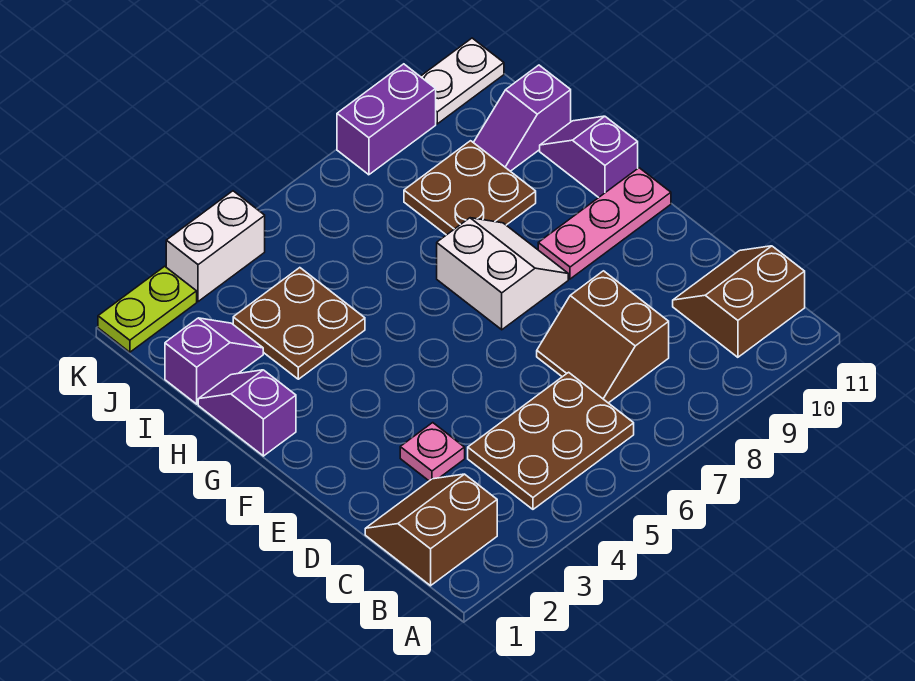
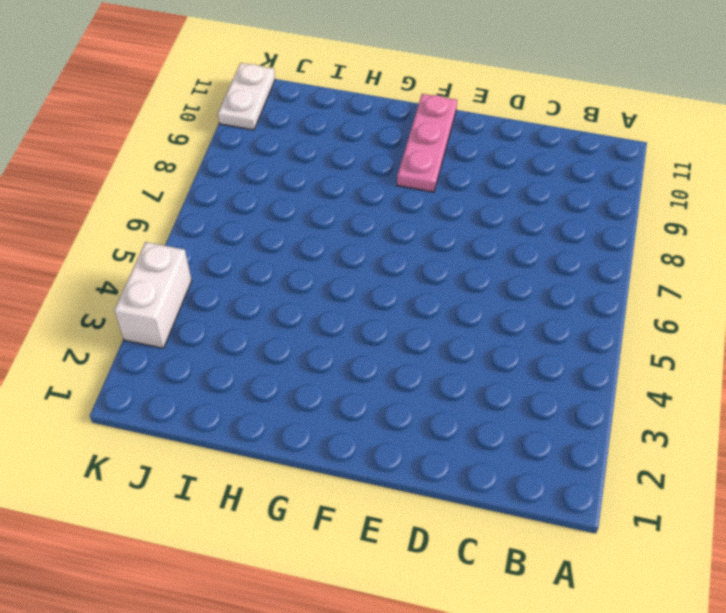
none -> brown 2x2 slope [365,474,497,586]
none -> brown 2x3 plate [468,372,634,509]
none -> brown 2x2 slope [673,246,805,357]

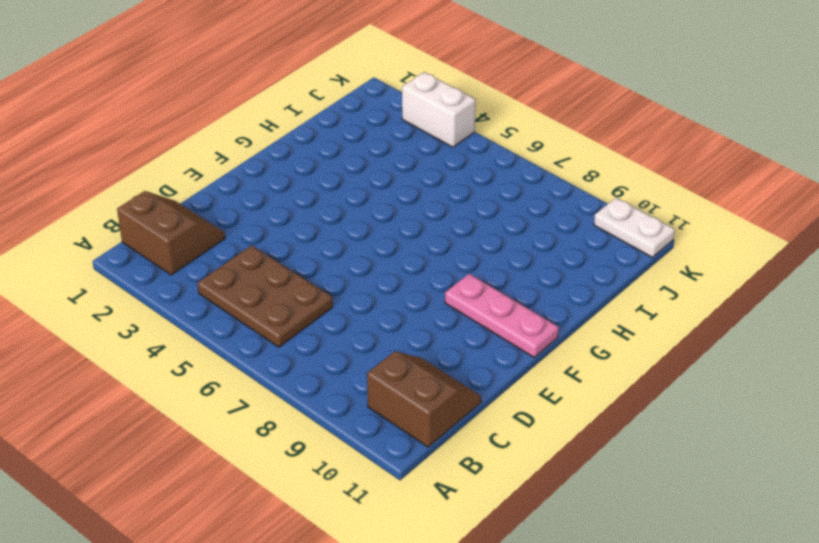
none -> brown 2x2 slope [537,271,669,403]
none -> pink 1x1 plate [400,423,465,481]
none -> white 2x2 slope [437,218,568,330]

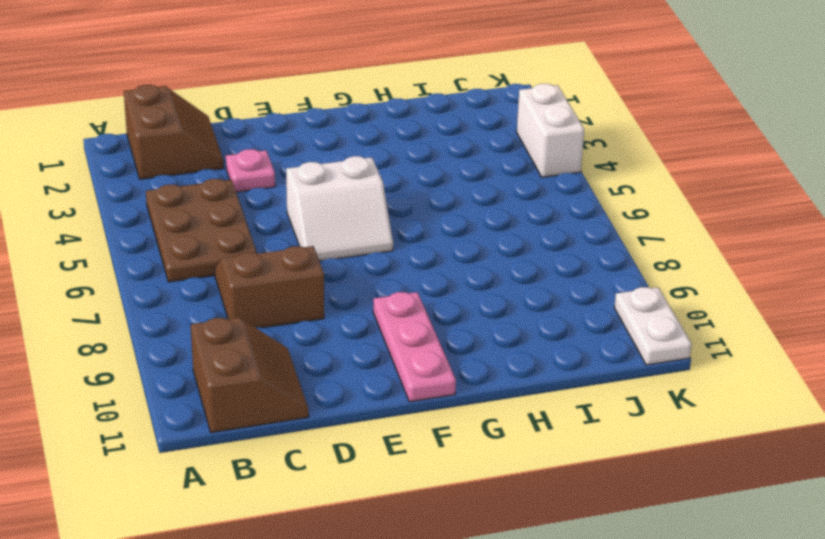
white 2x2 slope [286,156,393,261] -> white 2x2 slope moved to [437,218,568,330]
none -> purple 1x2 slope [198,370,296,456]
none -> purple 1x2 slope [540,116,638,198]
none -> brown 2x2 plate [233,268,365,379]

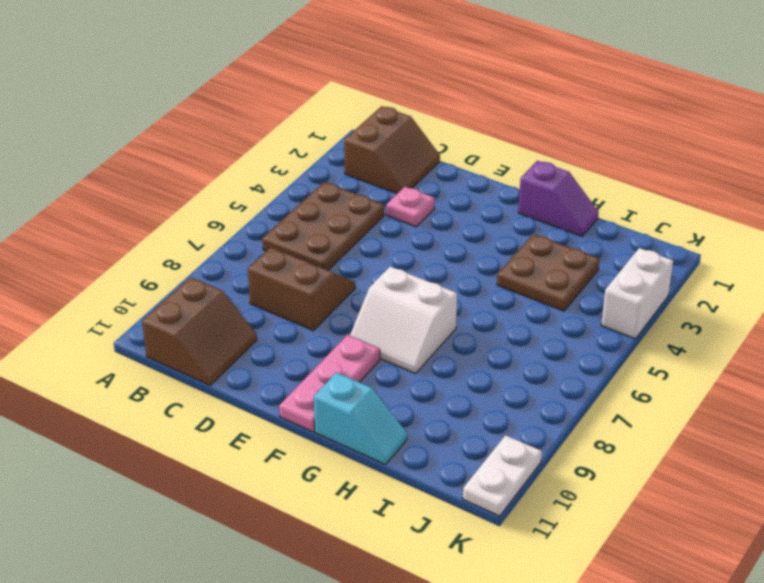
cyan 1x2 slope [314,373,407,465] -> purple 1x2 slope [540,116,638,198]
none -> brown 2x2 plate [404,141,536,235]
none -> purple 1x2 slope [165,318,263,404]
none -> purple 1x2 slope [473,65,571,171]

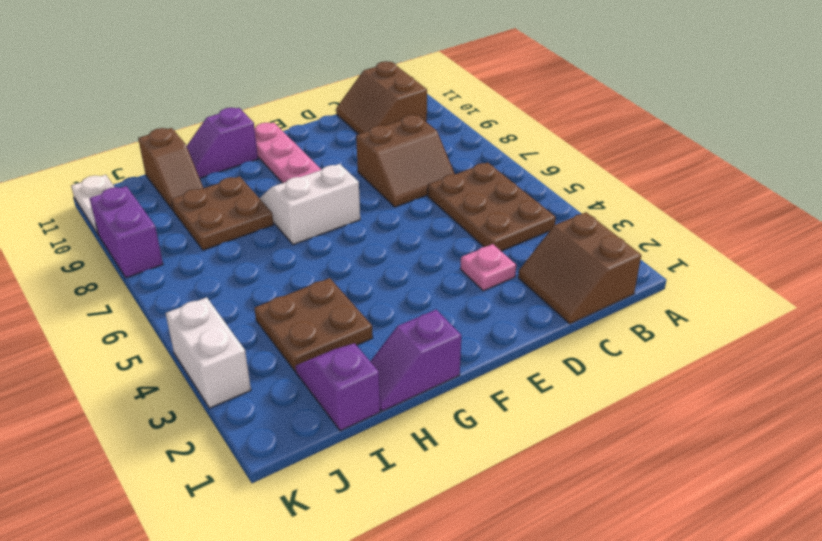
brown 1x2 slope [138,128,203,210] -> purple 1x2 slope [473,65,571,171]
none -> lime 1x2 plate [98,266,197,352]

